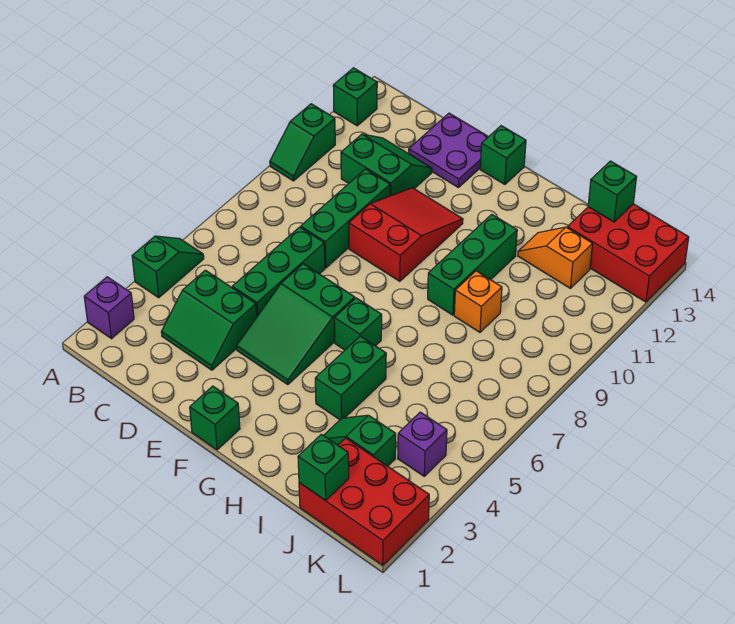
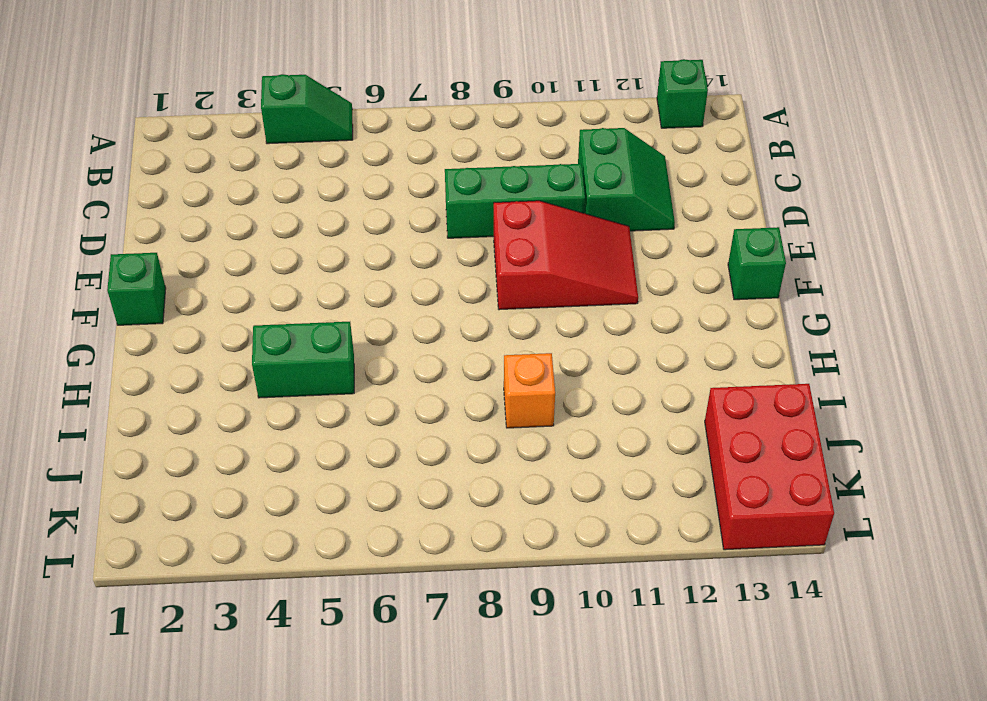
none -> purple 1x1 brick [84,277,134,339]
none -> green 1x2 slope [270,104,335,181]
none -> green 2x2 slope [161,270,257,370]

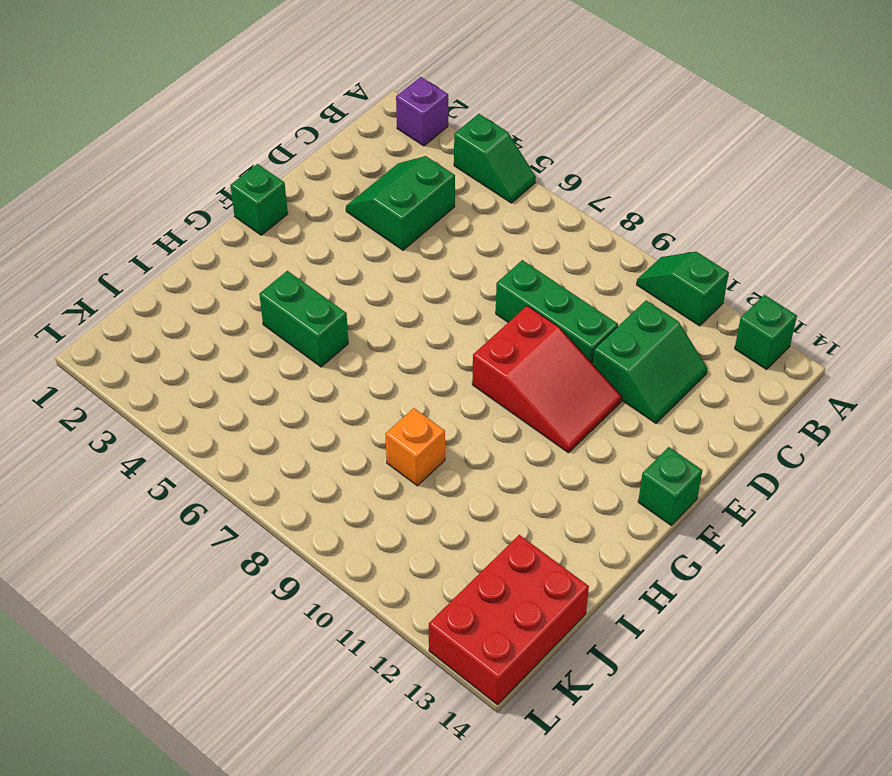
none -> green 1x3 brick [232,227,325,316]
none -> purple 2x2 plate [409,113,488,188]
none -> green 2x3 slope [236,264,355,385]

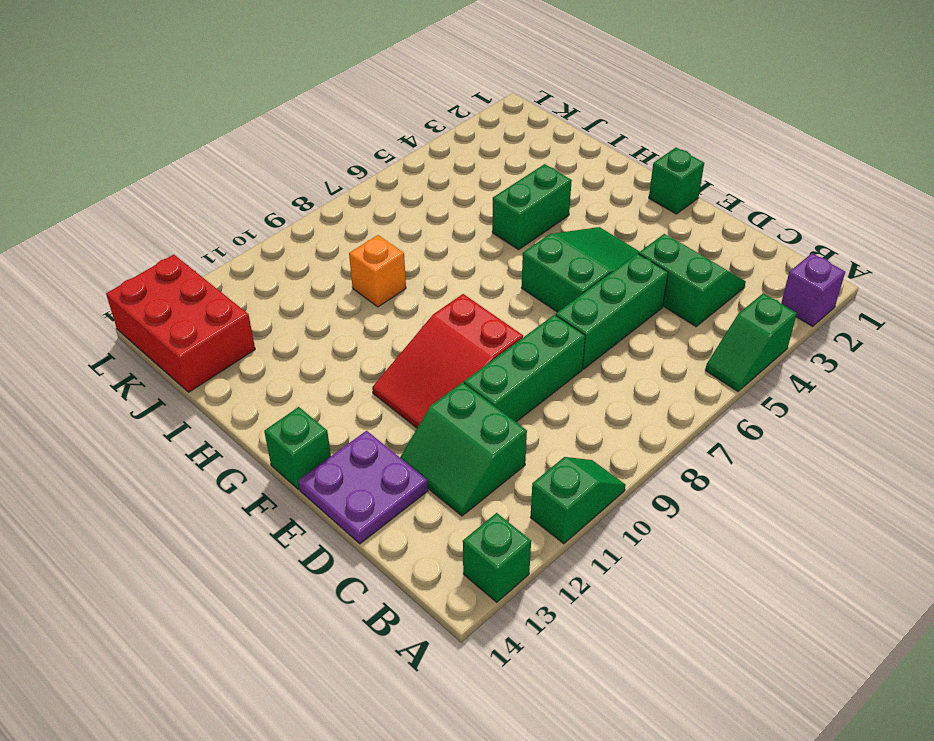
none -> green 1x1 brick [334,298,382,350]
none -> green 1x3 brick [428,214,517,315]
none -> green 1x2 slope [323,415,396,466]

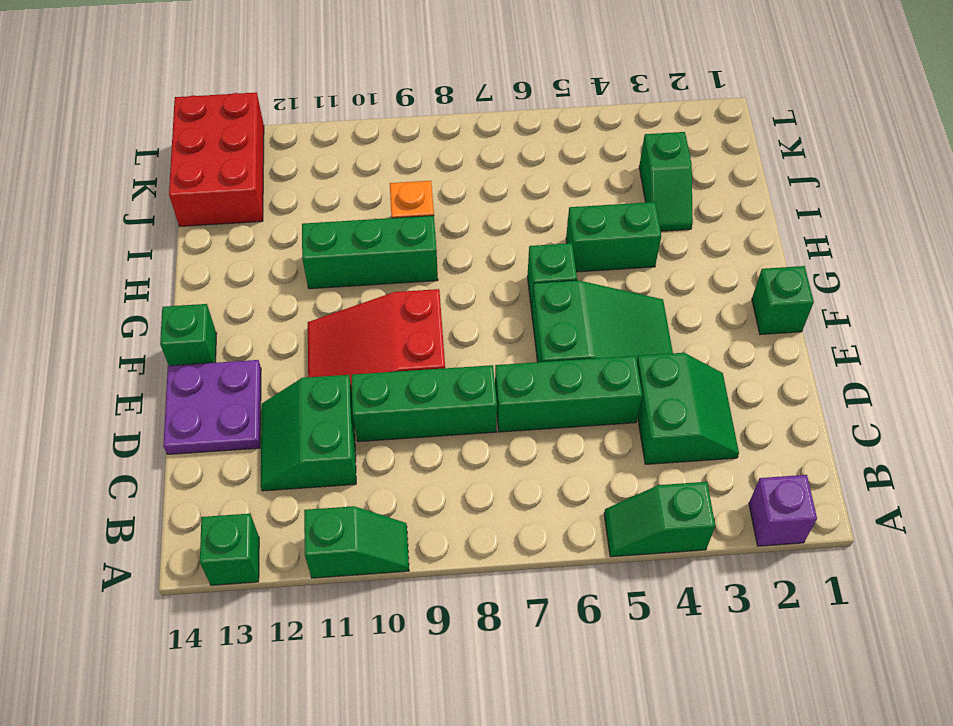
none -> orange 1x2 slope [518,227,593,288]
none -> red 2x3 brick [299,438,429,565]
none -> purple 1x1 brick [398,412,447,476]

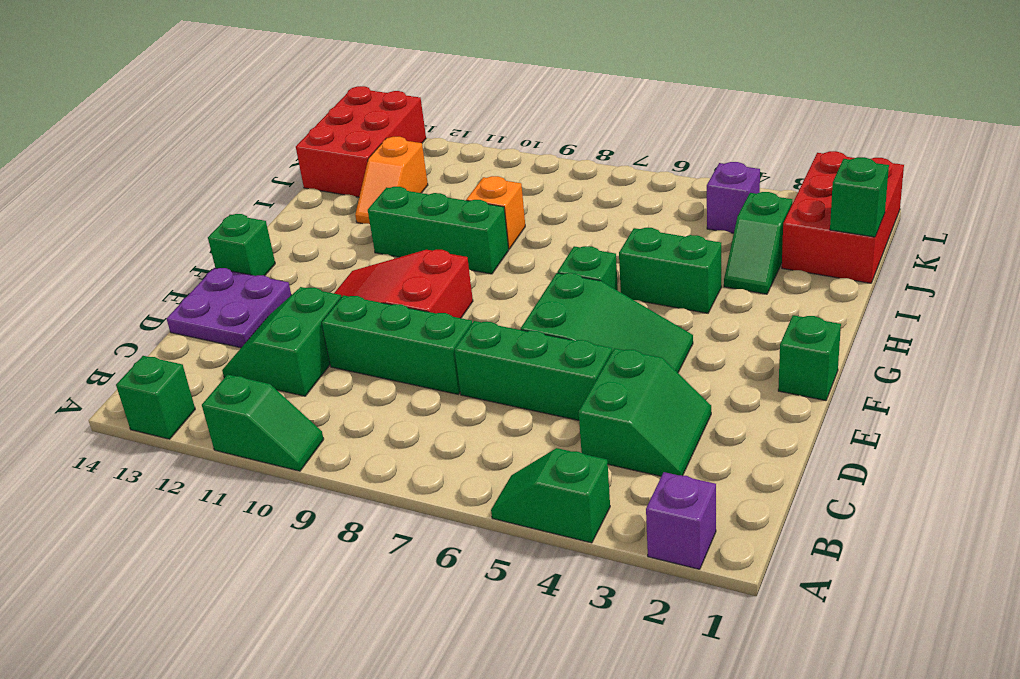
none -> green 1x1 brick [588,161,637,222]

